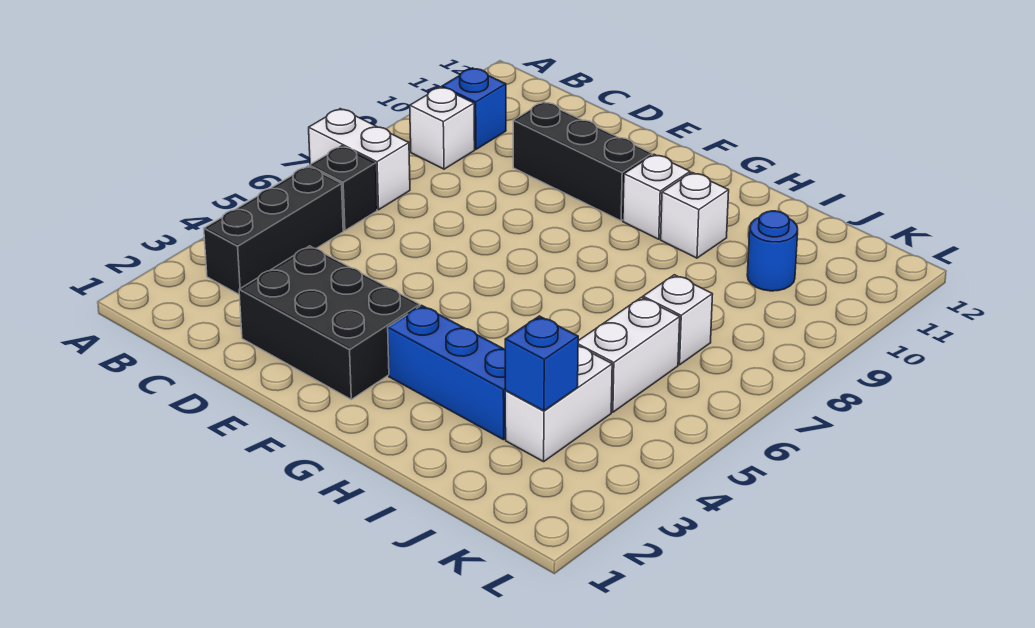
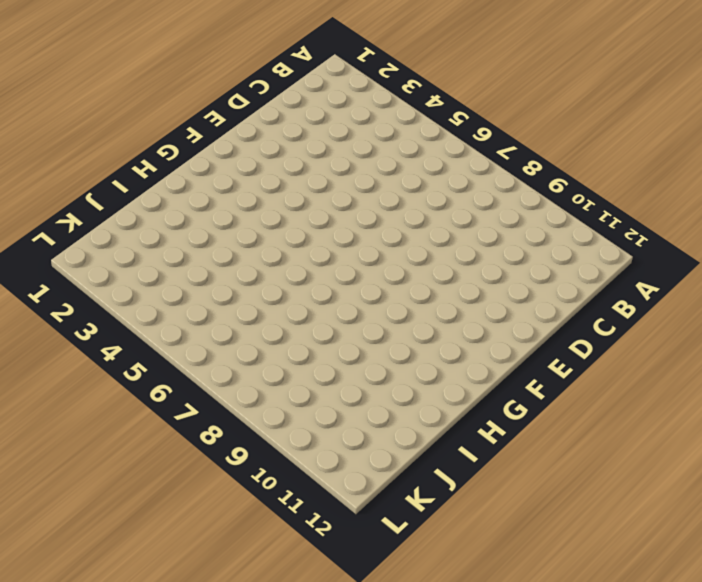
none -> white 1x2 brick [309,109,410,210]
none -> black 1x3 brick [204,166,343,294]
none -> black 1x1 brick [309,146,377,231]

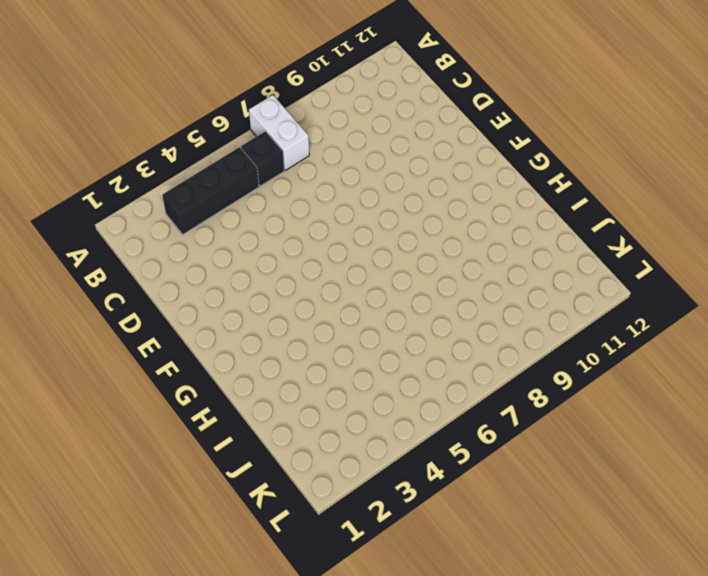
none -> white 1x1 brick [410,87,475,169]
none -> blue 1x1 brick [442,68,506,149]
none -> black 2x3 brick [239,246,420,399]

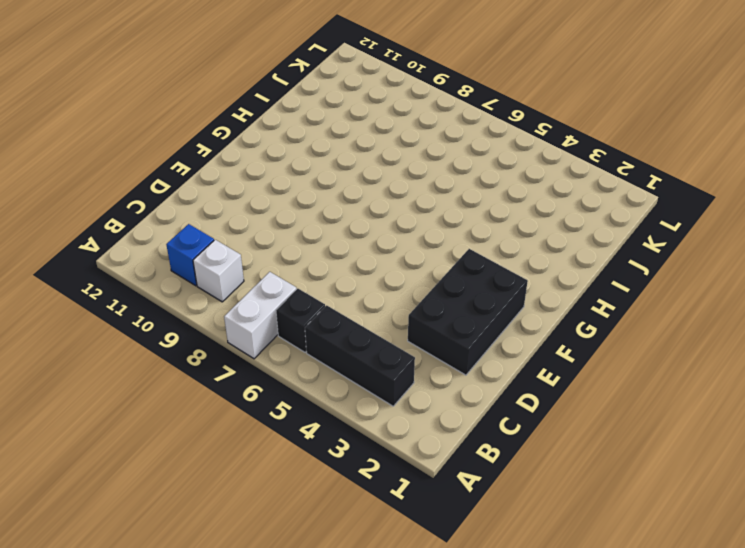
none -> black 1x3 brick [513,102,652,221]
none -> blue 1x3 brick [388,305,506,440]
none -> white 1x1 brick [623,154,690,239]

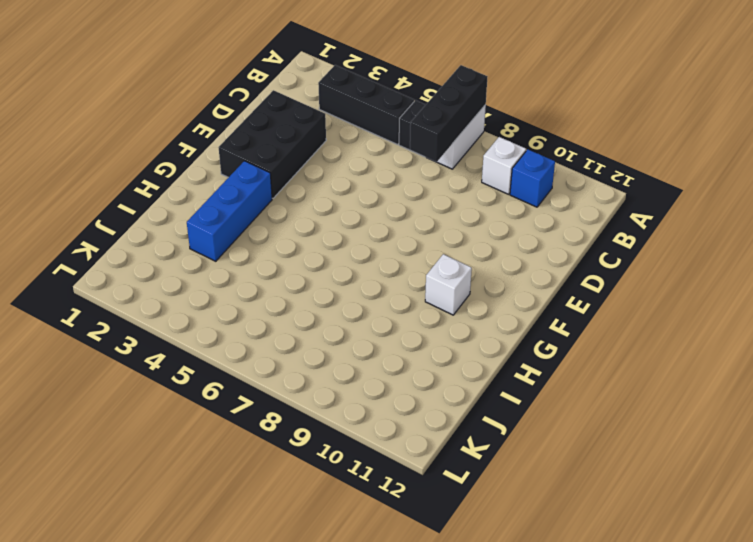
black 1x3 brick [410,65,487,162] -> black 1x3 brick moved to [513,102,652,221]
none -> white 1x1 brick [661,173,729,258]
none -> white 1x2 brick [505,346,612,462]
none -> white 1x2 brick [578,297,680,412]

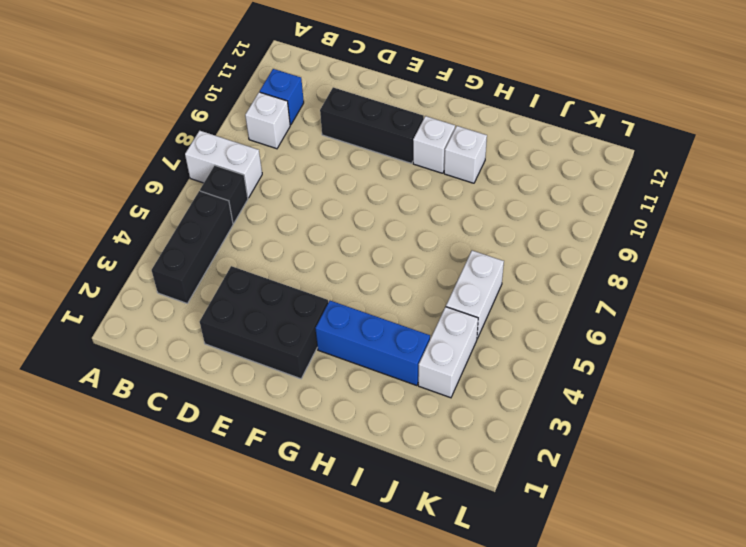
none -> white 1x1 brick [643,275,713,365]
none -> blue 1x1 round brick [747,211,798,291]
none -> blue 1x1 brick [505,316,578,411]

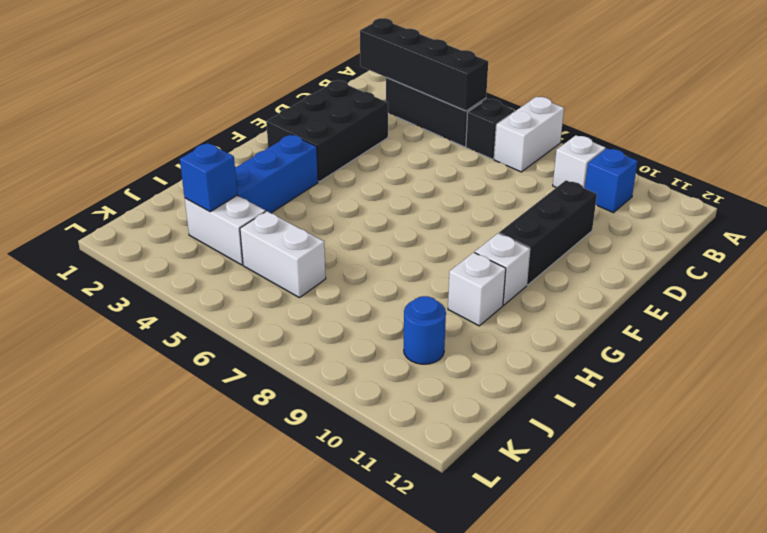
black 1x4 brick [360,18,488,111] -> none
none -> white 1x1 brick [643,275,713,365]

